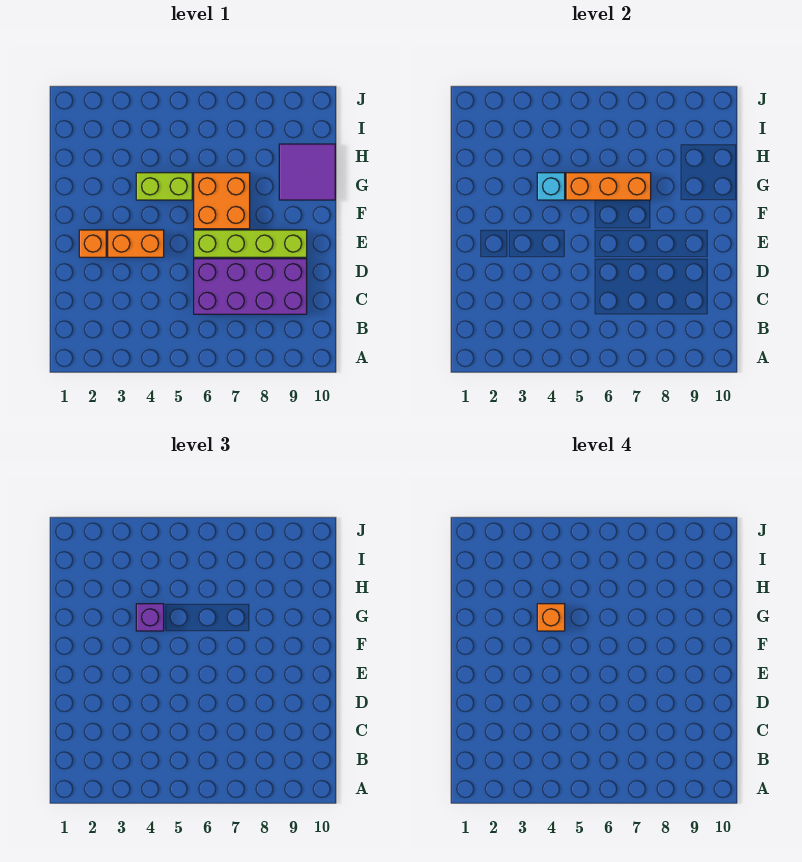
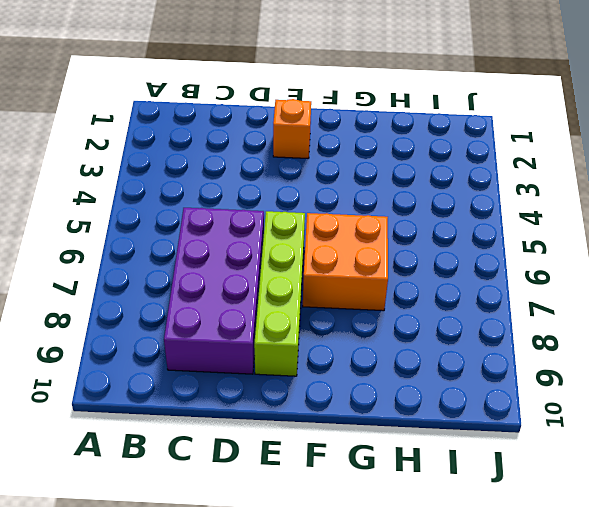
none -> orange 1x2 brick [108,230,164,257]
none -> lime 1x2 brick [136,173,192,200]

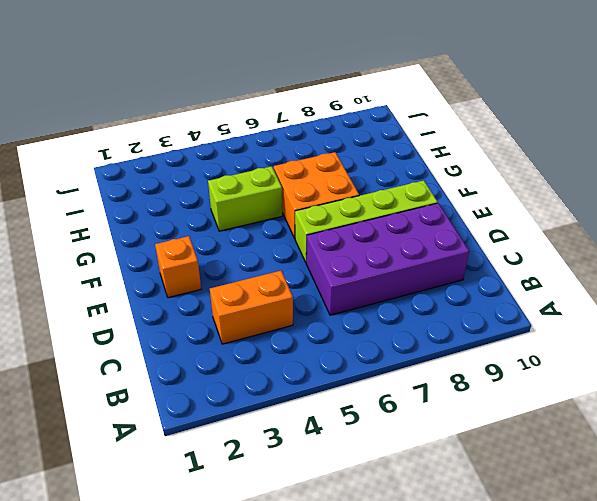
orange 1x2 brick [210,271,293,344] -> orange 1x2 brick moved to [108,230,164,257]
none -> purple 2x2 tile [279,144,335,200]
none -> cyan 1x1 brick [537,173,565,200]

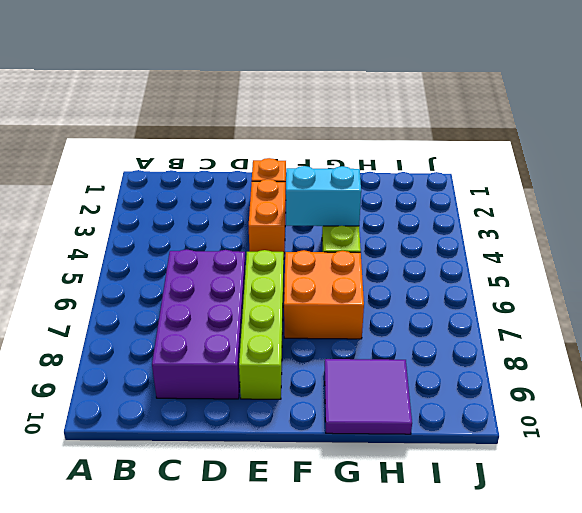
cyan 1x2 brick [286,166,361,226] -> cyan 1x1 brick [537,173,565,200]
none -> orange 1x3 brick [566,173,651,200]
none -> purple 1x1 brick [136,604,164,631]

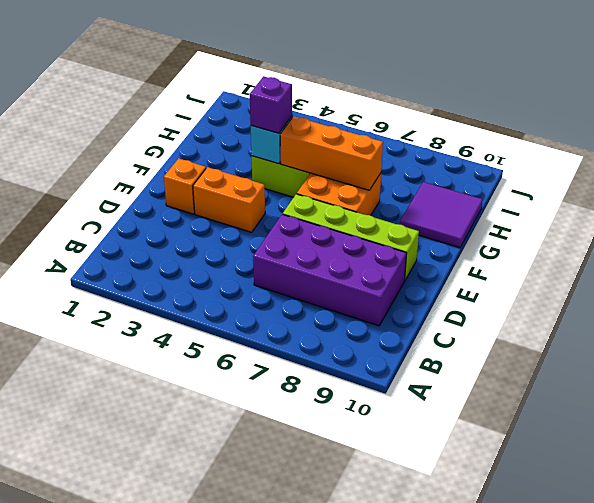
none -> orange 1x1 brick [537,604,565,631]

